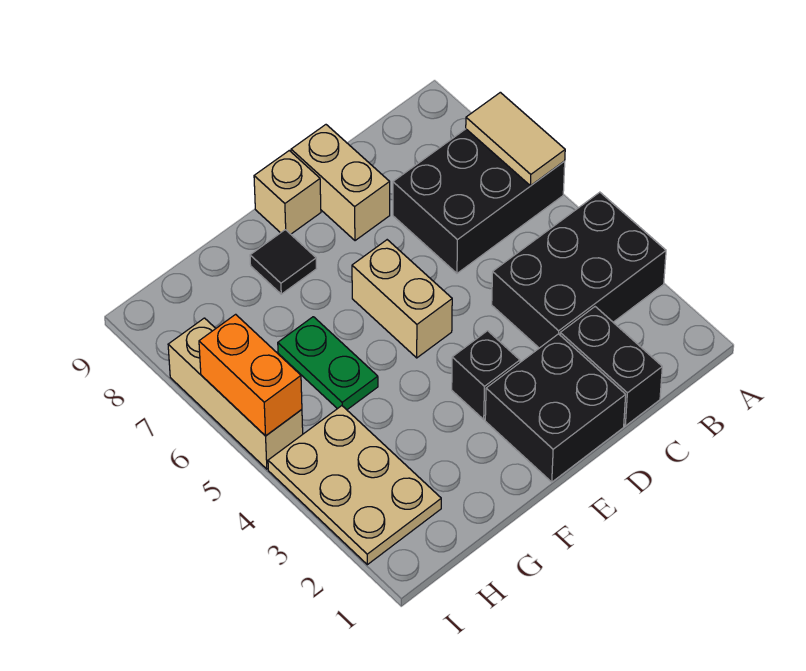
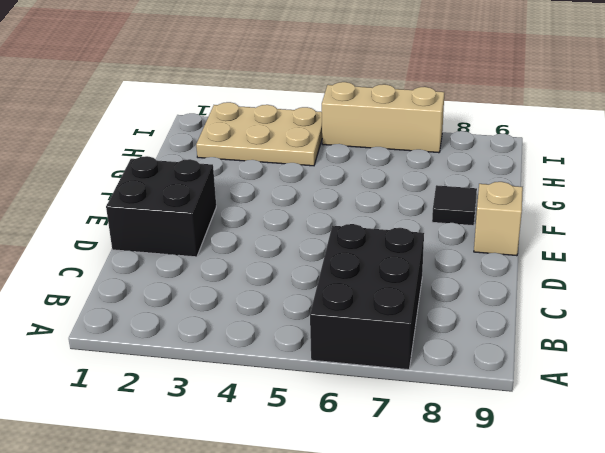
none -> black 2x3 brick [492,192,666,348]
none -> black 1x2 brick [560,307,662,426]
none -> tan 1x2 brick [291,125,390,241]

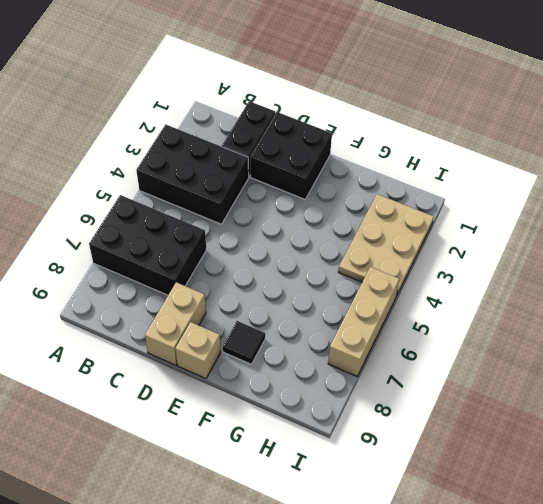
none -> black 1x1 brick [452,331,520,419]
none -> tan 1x2 brick [352,240,452,358]
none -> green 1x2 plate [278,317,378,410]

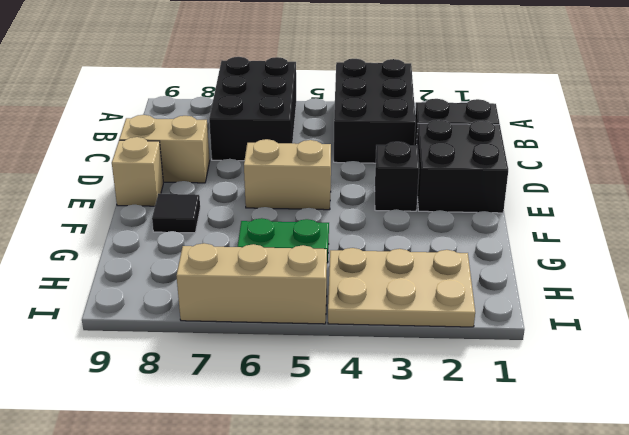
none -> tan 1x2 tile [466,92,565,186]
none -> orange 1x2 brick [199,314,302,436]

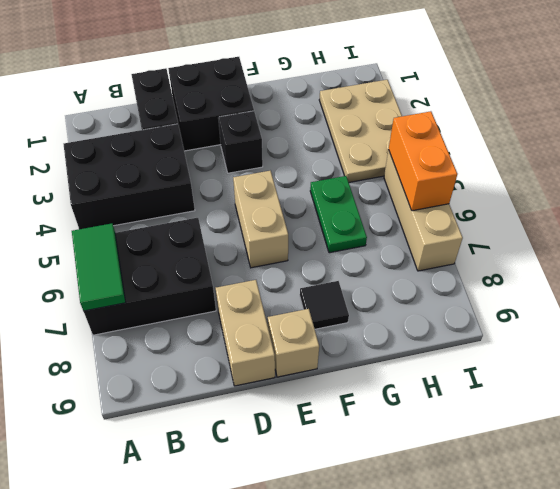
green 1x2 tile [72,223,126,311] -> tan 1x2 tile [466,92,565,186]

